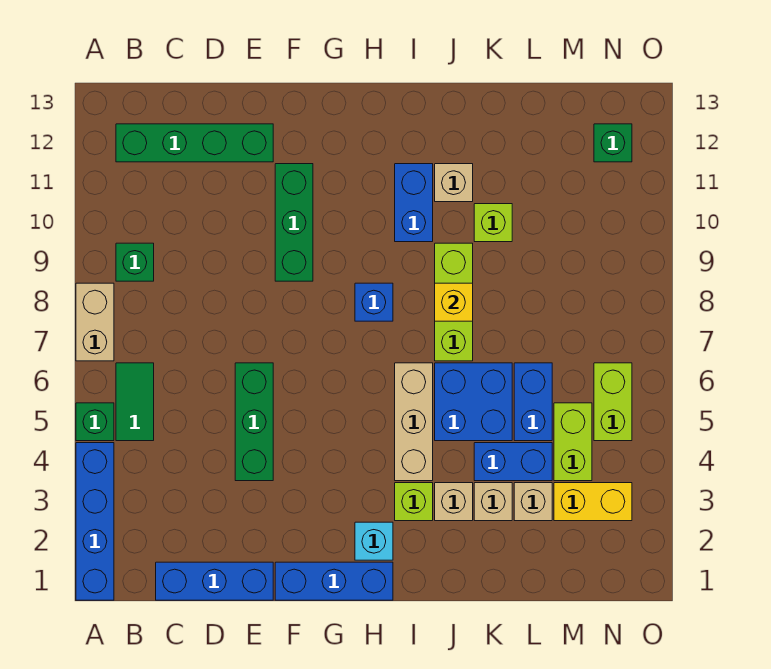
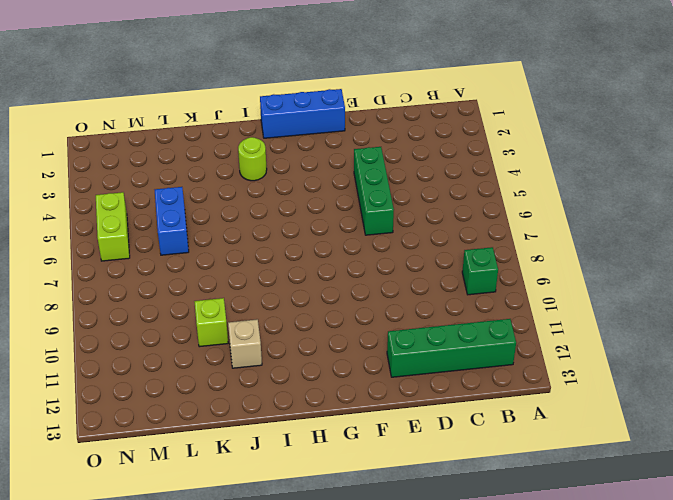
lime 1x1 round brick [238,137,267,181] -> lime 1x1 brick [395,483,433,521]
none -> blue 1x4 brick [76,443,114,600]
none -> green 1x1 brick [76,403,114,441]
none -> tan 1x2 brick [76,283,114,361]

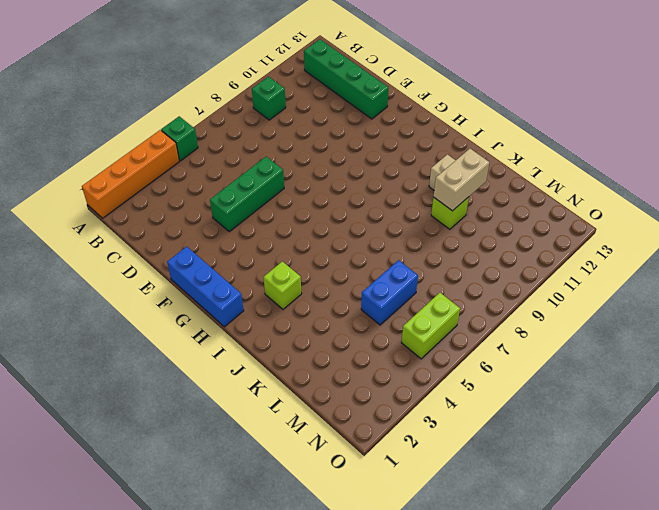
orange 1x4 brick [82,130,179,218] -> blue 1x4 brick [76,443,114,600]
tan 1x2 brick [434,149,489,211] -> tan 1x2 brick moved to [76,283,114,361]
none -> green 1x2 tile [116,363,154,441]
none -> blue 1x3 brick [156,562,273,600]
none -> green 1x3 brick [275,164,313,281]

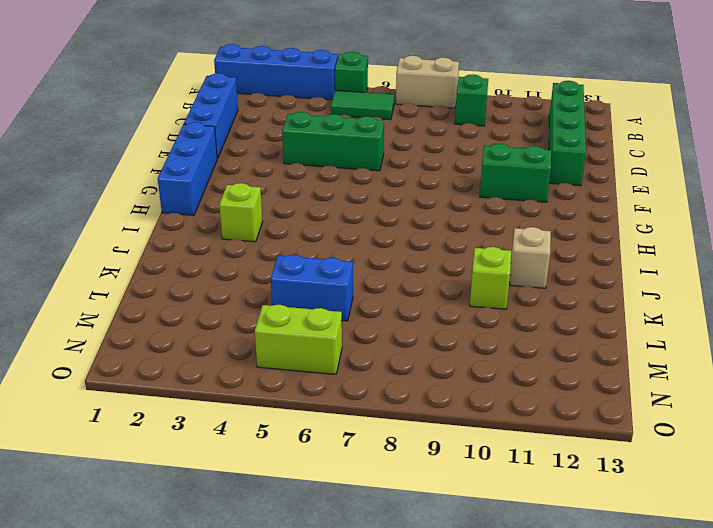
green 1x2 brick [480,144,551,202] -> green 1x3 brick [275,164,313,281]
none -> cyan 1x1 brick [355,522,393,560]
none -> blue 1x1 brick [355,283,393,321]
none -> tan 1x3 brick [395,363,433,481]

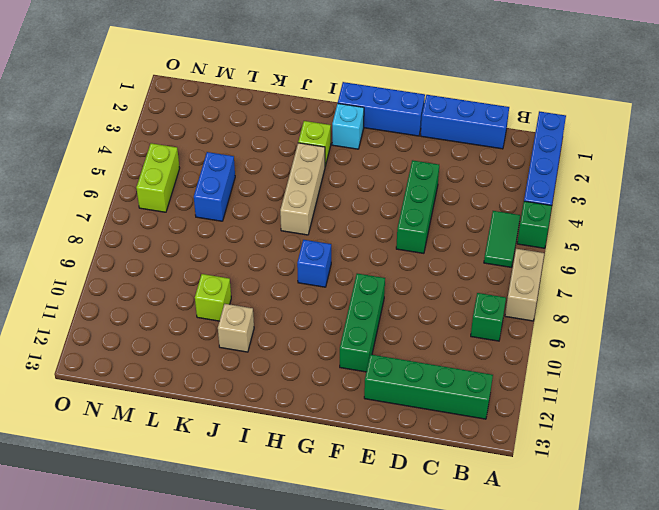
none -> blue 1x2 brick [395,164,433,242]
none -> tan 1x1 brick [435,483,473,521]
none -> blue 2x2 brick [435,363,512,441]

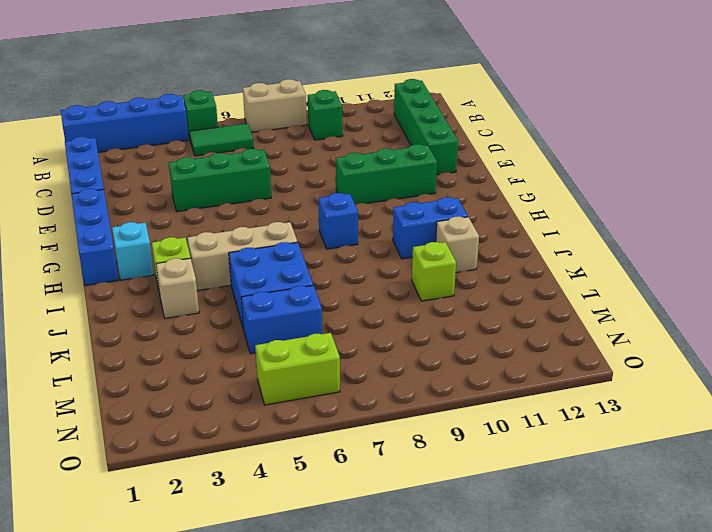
none -> lime 1x3 brick [435,243,473,361]
none -> tan 1x1 brick [474,483,512,521]
none -> blue 1x2 brick [474,443,552,481]

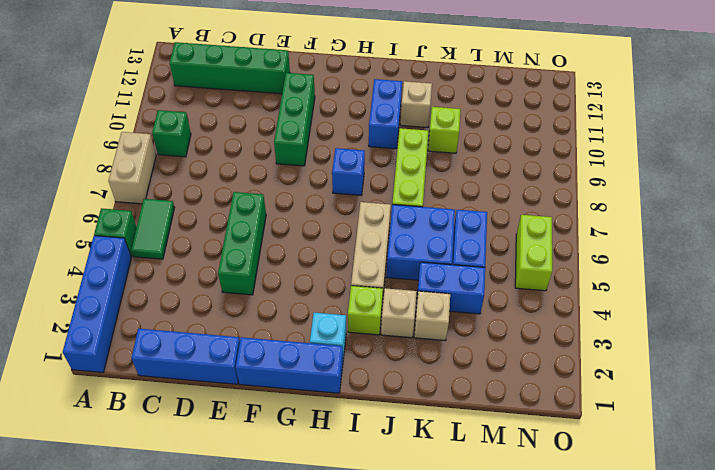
none -> tan 1x1 brick [514,483,552,521]
none -> yellow 1x2 brick [554,483,632,521]
none -> lime 1x2 brick [554,403,592,481]

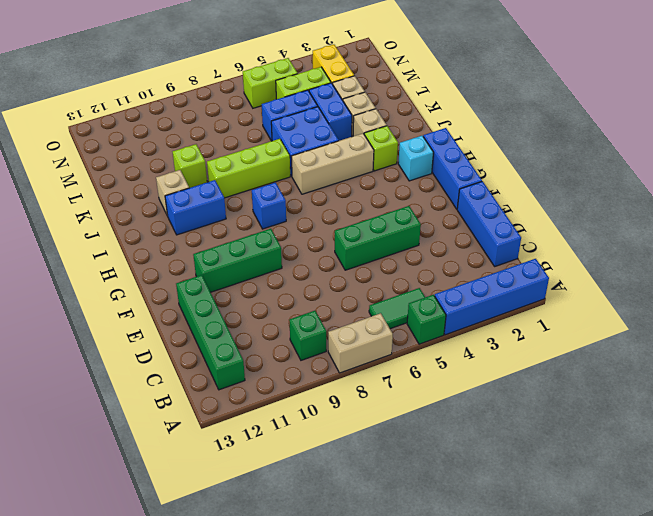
none -> green 1x1 brick [594,124,632,162]
none -> yellow 1x1 brick [435,283,473,321]

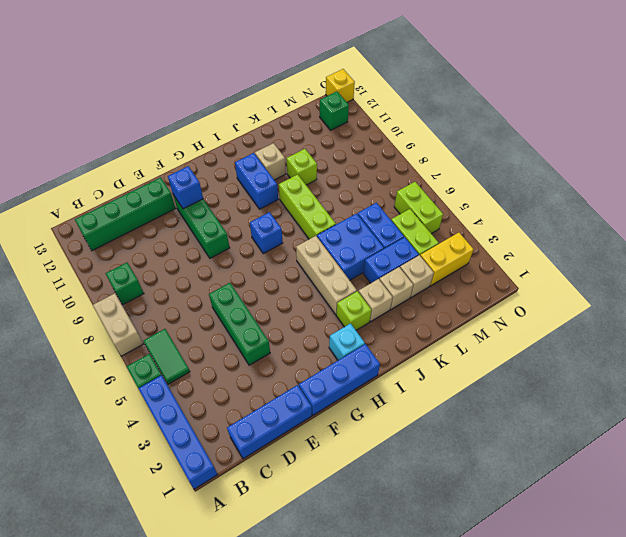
blue 1x1 brick [168,166,203,209] -> none
yellow 1x1 brick [326,69,355,102] -> yellow 1x1 brick moved to [435,283,473,321]

